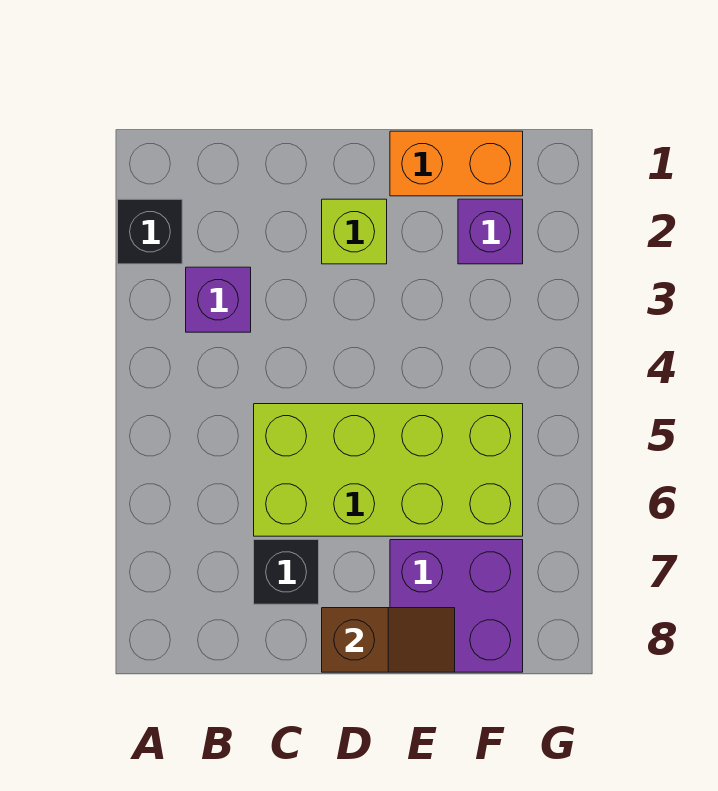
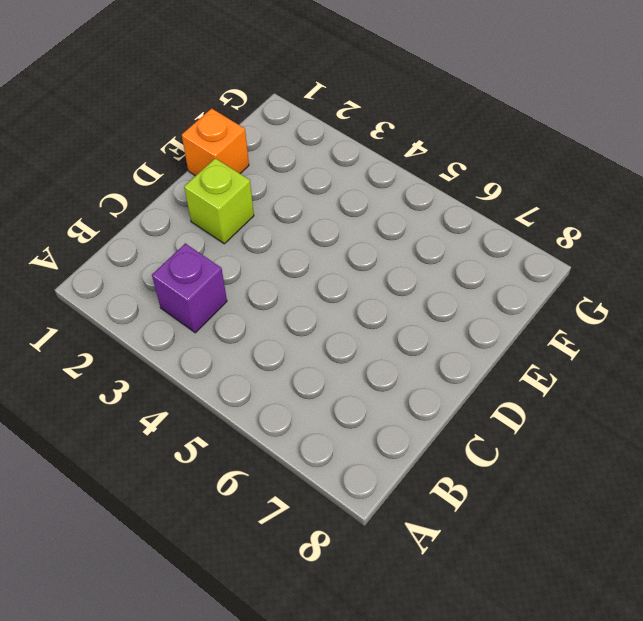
orange 1x1 brick [182,108,249,176] -> orange 1x2 brick [390,131,523,196]
none -> black 1x1 brick [118,199,182,264]
none -> lime 2x4 brick [254,404,523,536]

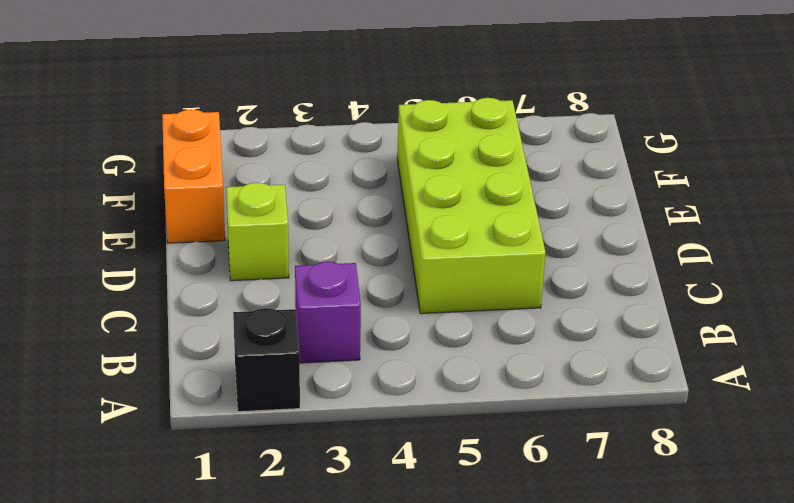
none -> black 1x1 brick [254,540,319,604]
none -> purple 2x2 brick [390,540,523,672]

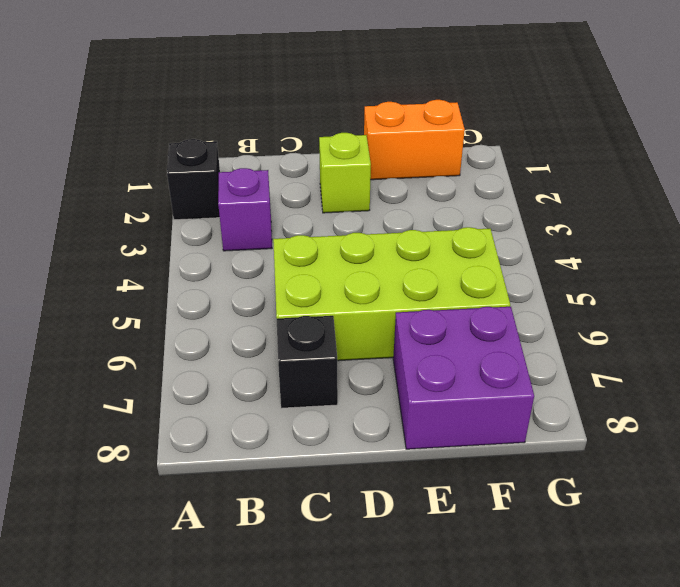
none -> purple 1x1 brick [458,199,523,264]
none -> brown 1x2 slope [322,608,455,672]

